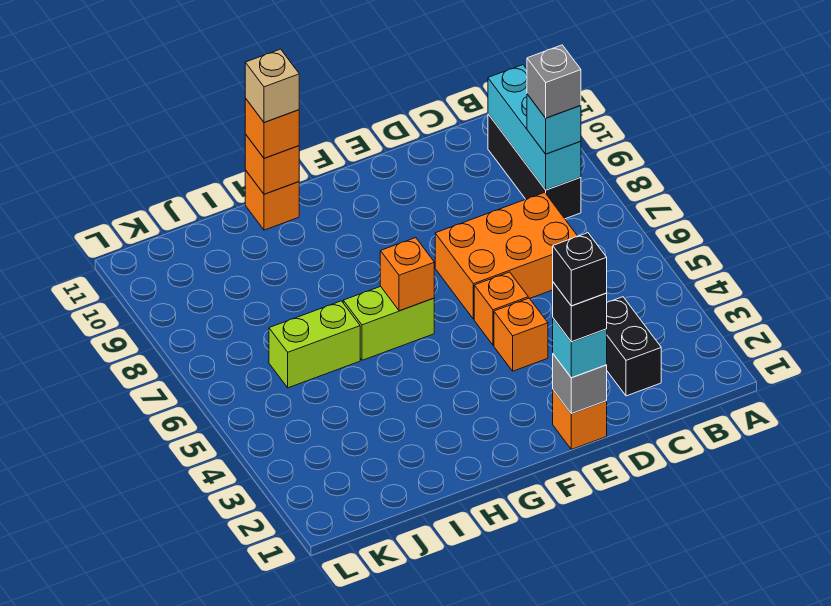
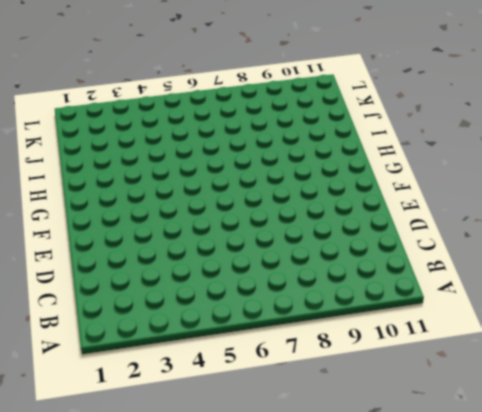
none -> black 1x3 brick [488,114,581,219]
none -> black 1x2 brick [607,297,661,396]
none -> orange 2x3 brick [435,192,577,319]

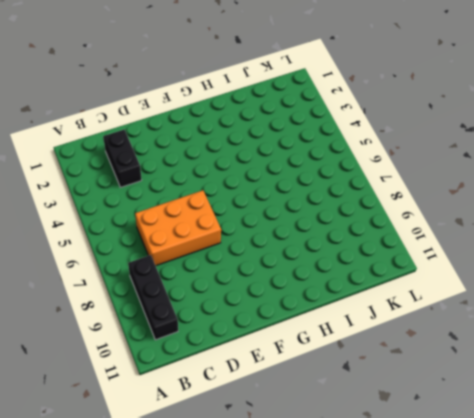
none -> orange 1x1 brick [553,390,607,449]
none -> orange 1x1 brick [494,298,548,371]
none -> orange 1x1 brick [474,272,528,345]

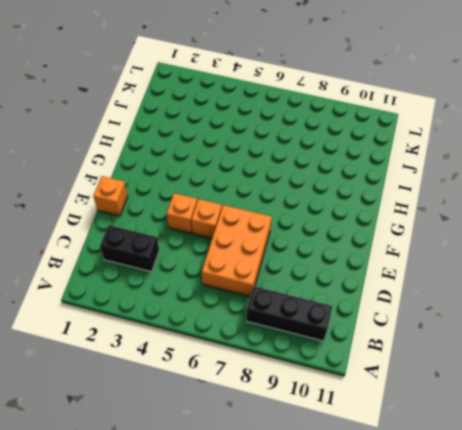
none -> lime 1x2 brick [343,286,434,360]
none -> orange 1x1 brick [245,170,299,230]
none -> lime 1x2 brick [269,301,360,388]

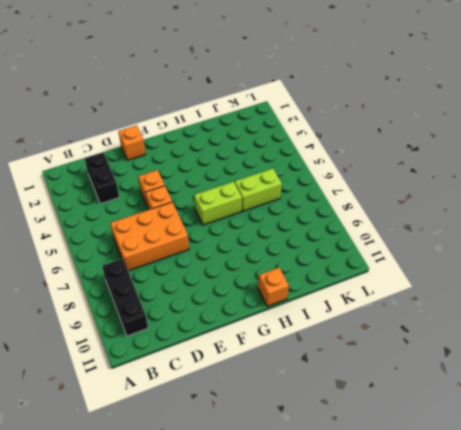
none -> cyan 1x3 brick [488,65,581,190]
none -> grey 1x1 brick [553,354,607,414]
none -> orange 1x1 brick [380,238,434,311]

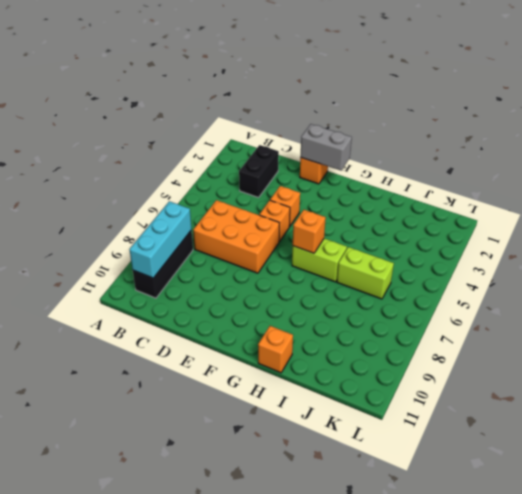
grey 1x2 brick [301,124,352,170] -> grey 1x1 brick [553,354,607,414]
none -> orange 1x1 brick [245,134,299,194]
none -> cyan 1x1 brick [527,94,581,154]
none -> cyan 1x1 brick [553,318,607,378]

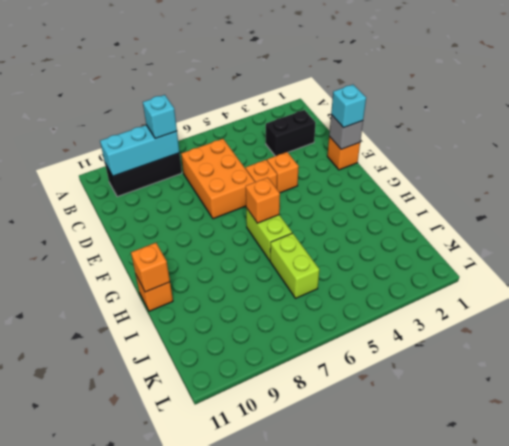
none -> orange 1x1 brick [245,98,299,158]
none -> grey 1x1 brick [527,45,581,118]
none -> black 1x1 brick [553,282,607,342]

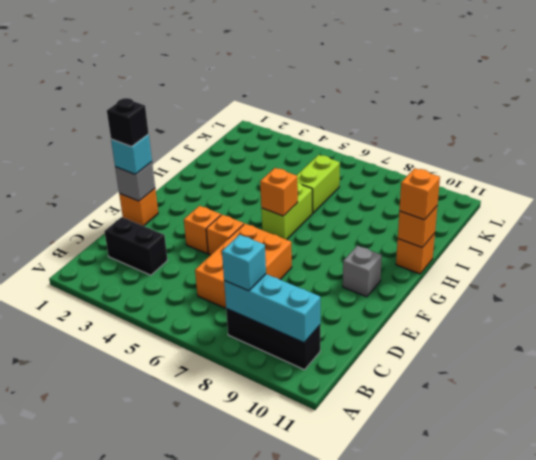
grey 1x1 brick [343,246,382,297] -> grey 1x1 brick moved to [527,45,581,118]
none -> tan 1x1 brick [245,49,299,122]
none -> black 1x1 brick [553,233,607,306]

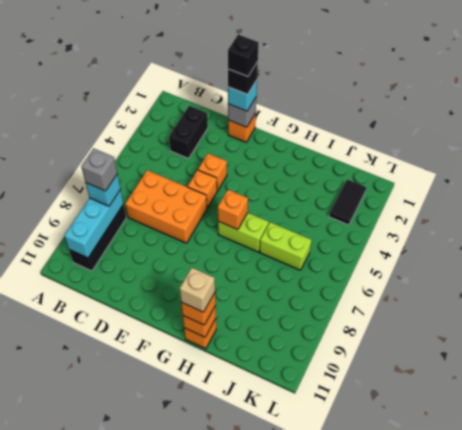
black 1x2 tile [329,179,366,225] -> none

